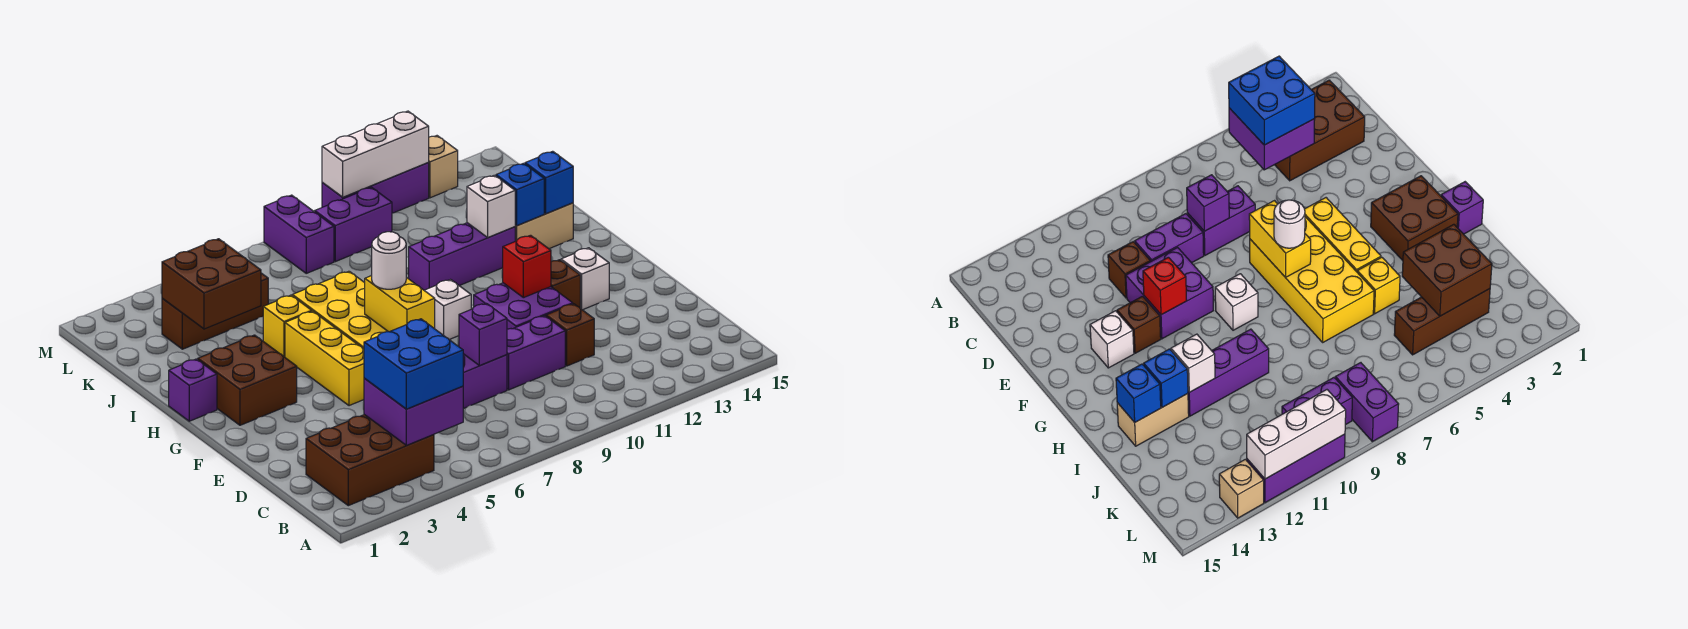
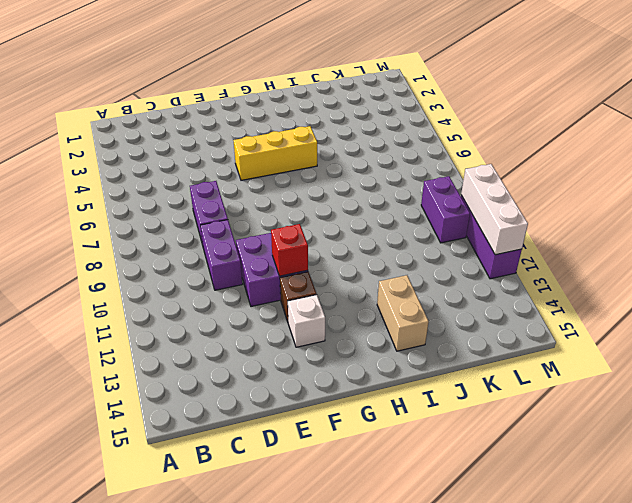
none -> brown 2x3 brick [306,415,434,506]
none -> brown 1x1 brick [546,304,594,366]
none -> yellow 2x4 brick [292,271,388,349]
none -> brown 2x2 brick [198,335,297,425]

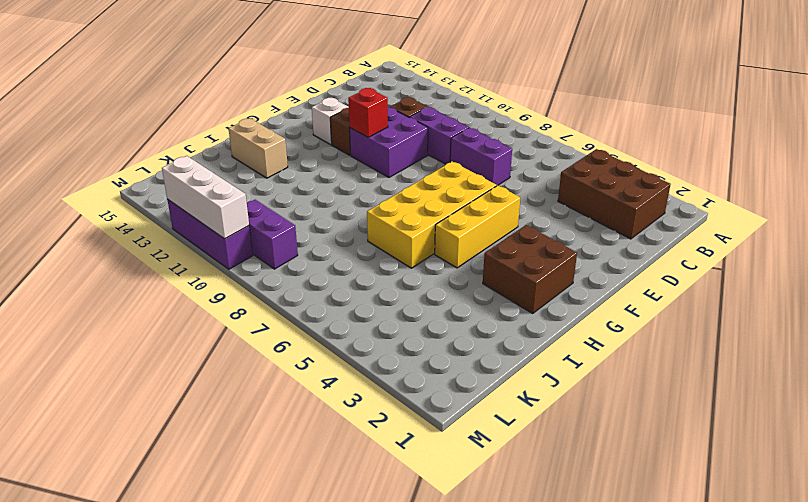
none -> white 1x1 brick [424,280,471,340]
none -> purple 1x1 brick [169,359,217,421]
none -> yellow 1x1 brick [263,295,312,357]
none -> purple 1x3 brick [409,223,515,290]

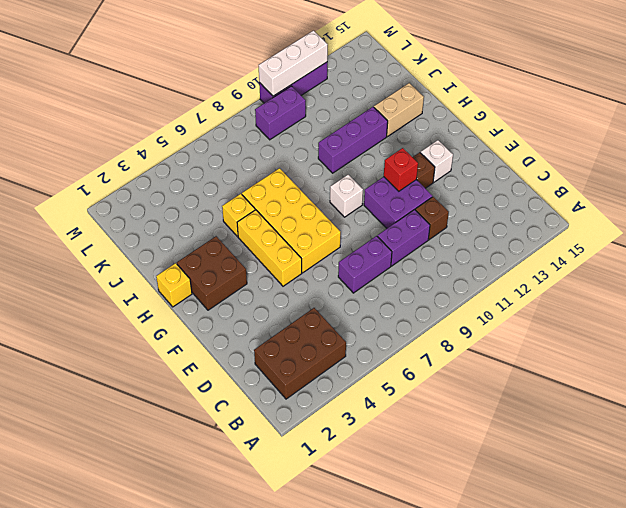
yellow 1x1 brick [156,263,192,307] -> purple 1x1 brick [169,359,217,421]
none -> brown 1x3 brick [162,273,268,349]
none -> purple 1x2 brick [264,195,334,273]
none -> tan 1x1 brick [428,136,458,198]
none -> purple 2x2 brick [364,378,463,445]

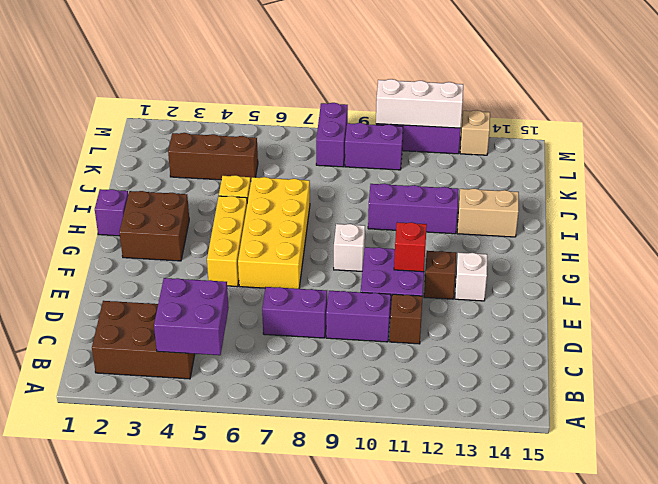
none -> purple 1x1 brick [459,303,507,366]
none -> yellow 1x2 brick [365,276,435,332]
none -> white 1x1 brick [467,175,515,237]
none -> blue 1x1 brick [496,163,544,226]

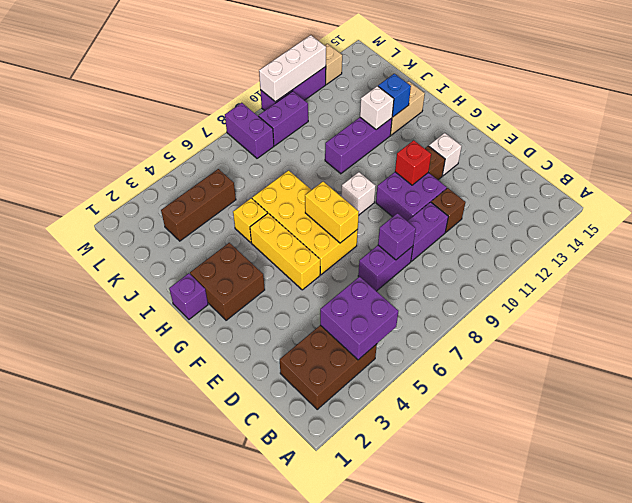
none -> blue 1x1 brick [525,151,573,214]
none -> brown 2x2 brick [162,239,261,329]
none -> blue 2x2 brick [364,319,463,409]
none -> white 1x1 round brick [371,232,406,289]

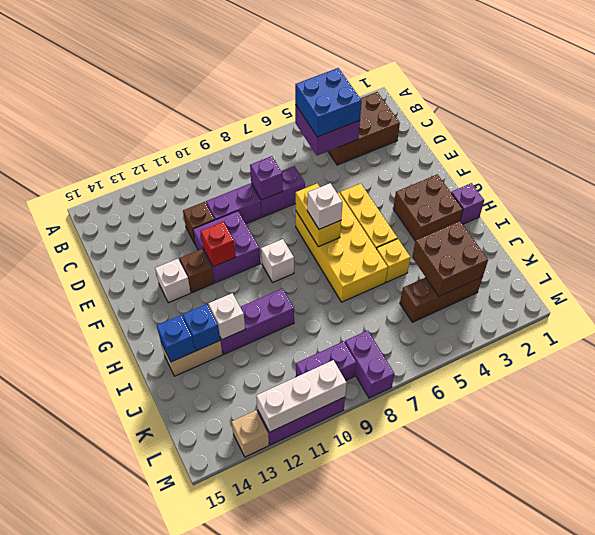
white 1x1 brick [307,183,342,229] -> white 1x1 round brick [371,232,406,289]

